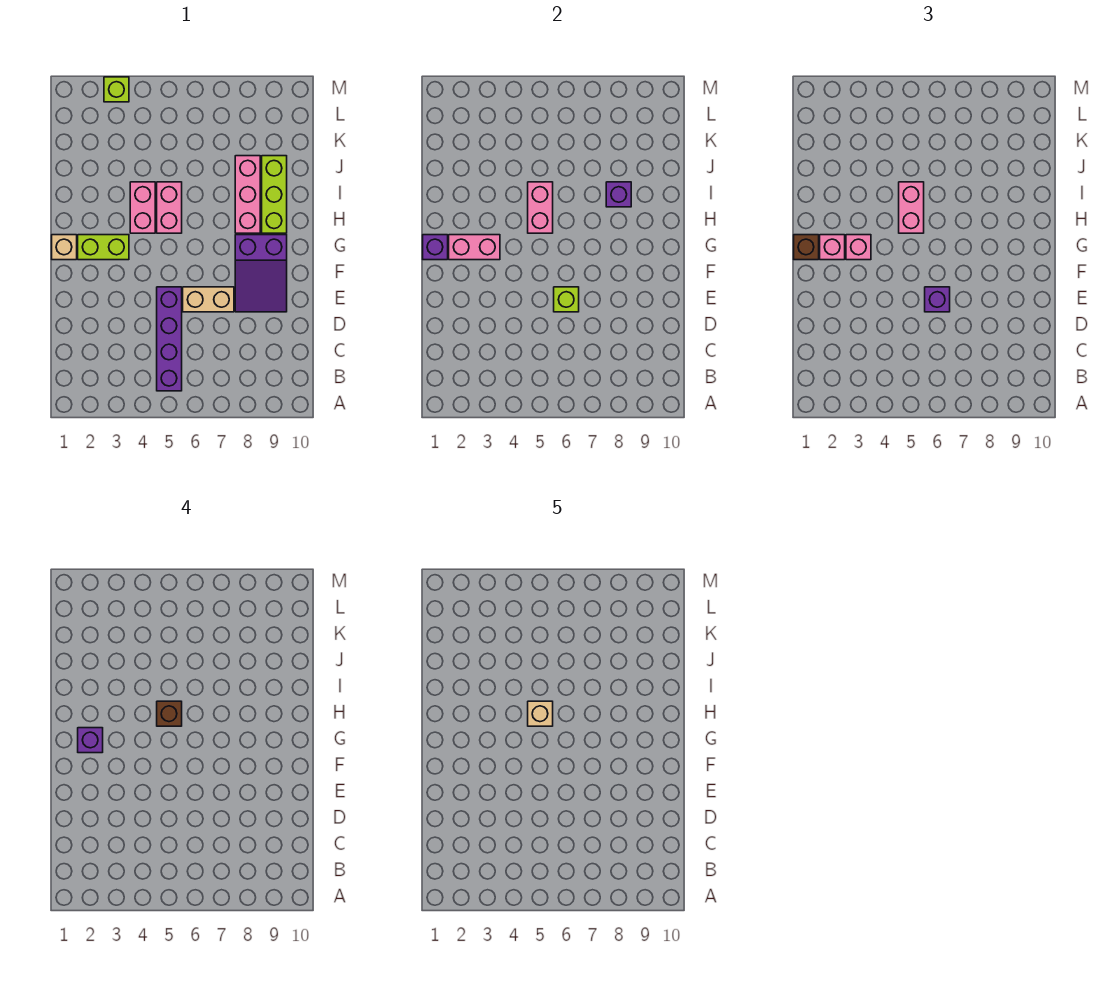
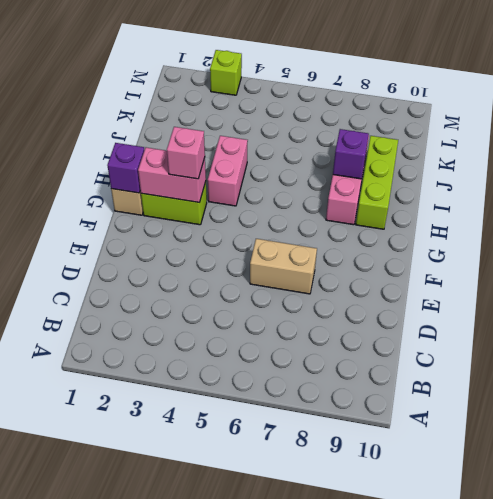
none -> purple 1x4 brick [157,287,182,391]
none -> purple 2x3 slope [235,235,287,312]
none -> pink 1x2 brick [157,182,182,233]

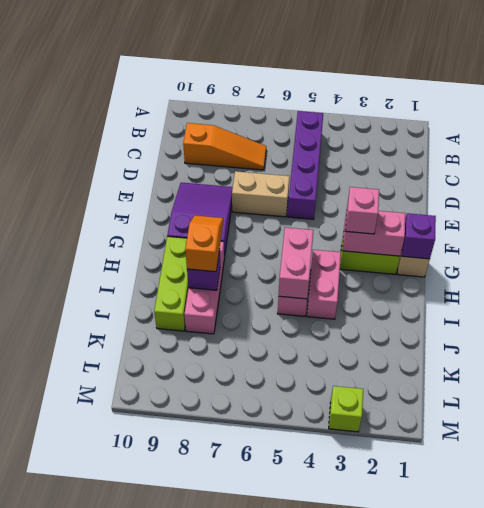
orange 1x3 slope [183,123,266,170] -> none
orange 1x2 slope [185,215,223,272] -> none
none -> lime 1x1 brick [554,287,579,312]
none -> purple 1x1 brick [925,287,950,312]
none -> brown 1x1 brick [794,235,819,260]

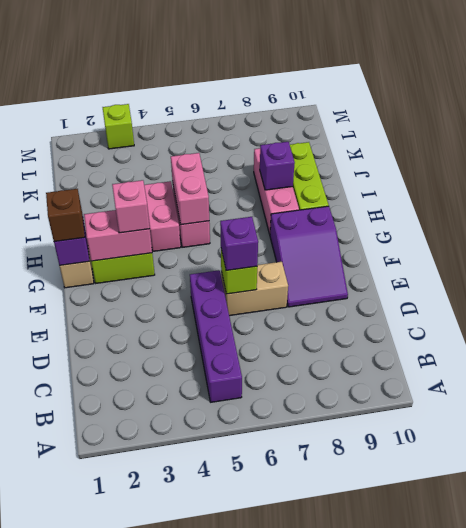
none -> pink 1x1 brick [820,235,845,260]
none -> pink 1x2 brick [899,182,924,233]
none -> purple 1x1 brick [78,728,103,753]

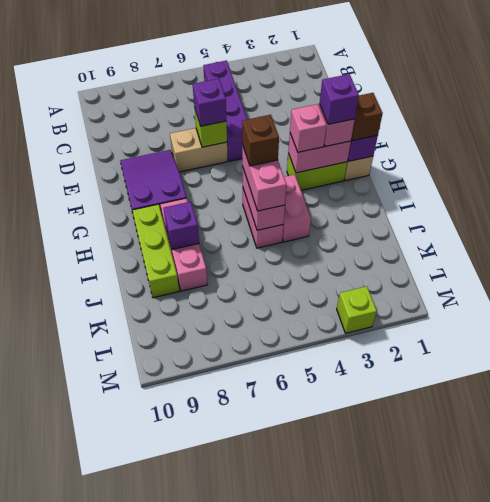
none -> tan 1x1 brick [528,701,553,726]

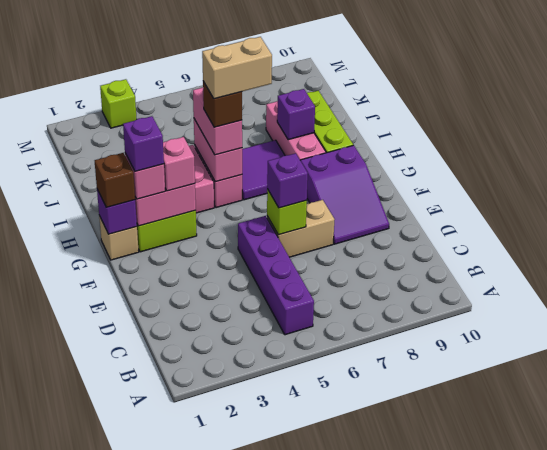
tan 1x2 brick [202,37,272,99] -> tan 1x1 brick [528,701,553,726]
purple 2x2 tile [242,140,285,200] -> none

